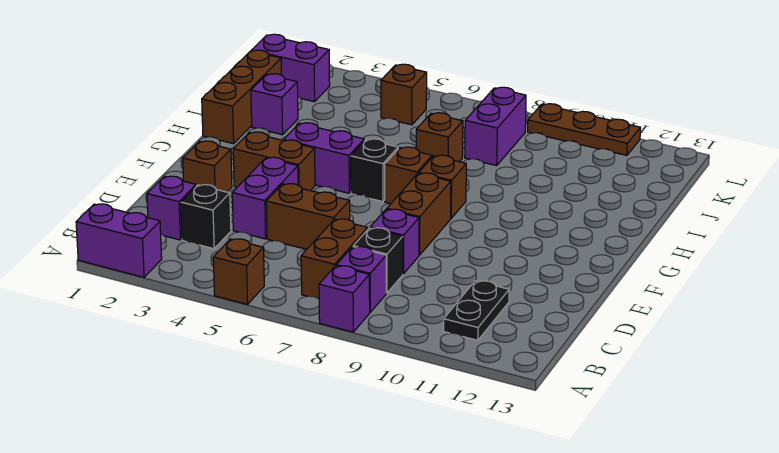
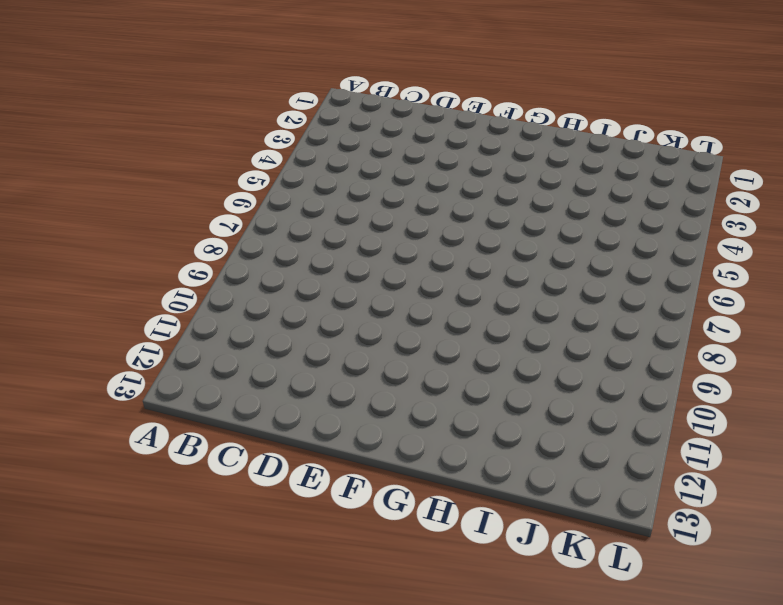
none -> purple 1x2 brick [76,204,162,277]
none -> brown 1x1 brick [213,239,264,304]
none -> purple 1x1 brick [319,266,370,332]

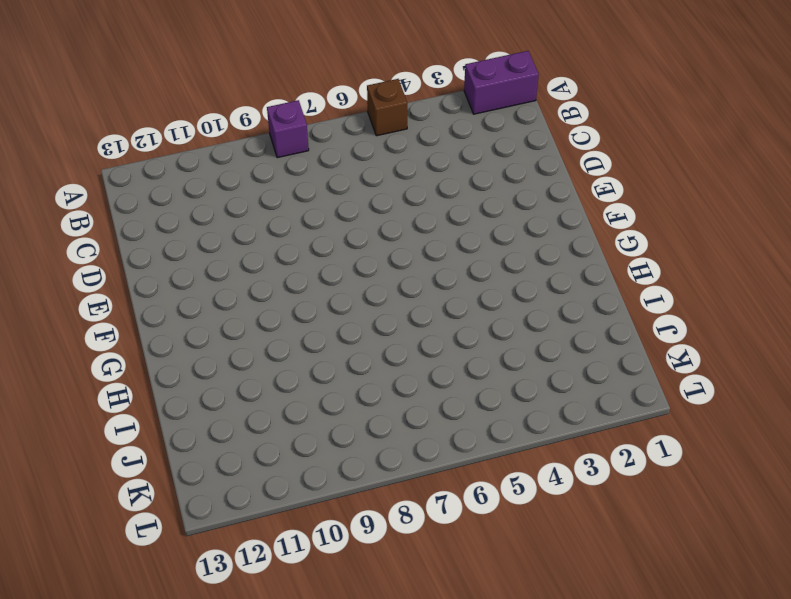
none -> brown 1x2 brick [301,219,368,299]
none -> purple 1x1 brick [336,247,386,312]
none -> black 1x2 plate [444,281,509,340]

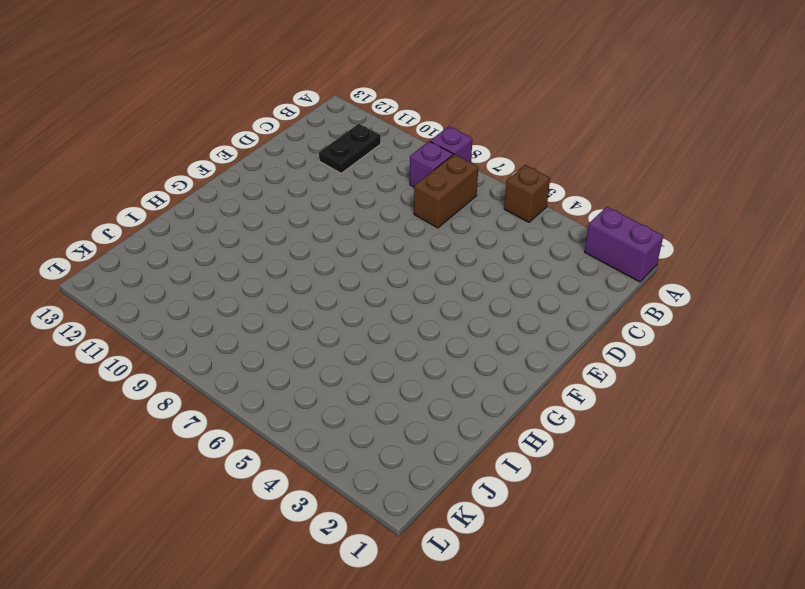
none -> purple 1x1 brick [147,176,196,240]
none -> black 1x1 brick [181,185,231,249]
none -> black 1x1 brick [353,228,403,293]

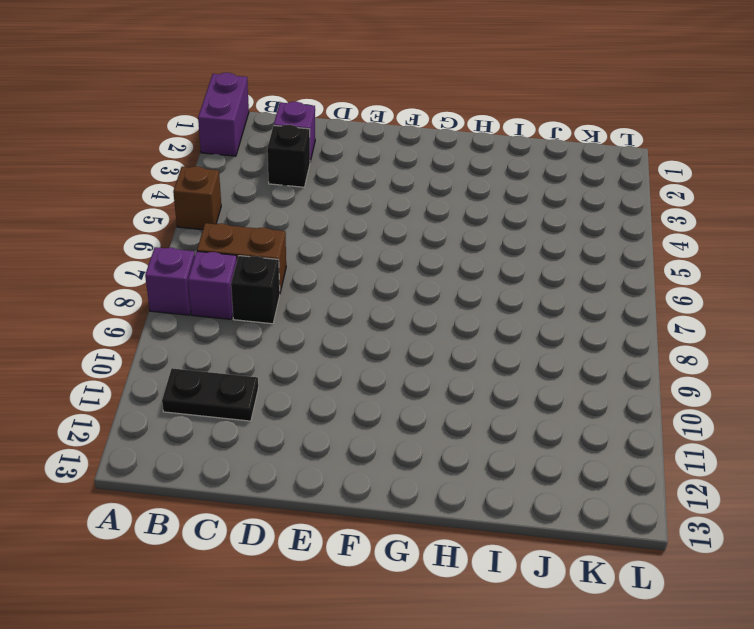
none -> purple 1x2 brick [232,157,298,239]
none -> brown 1x2 brick [266,184,350,249]
none -> purple 1x1 brick [370,209,419,274]

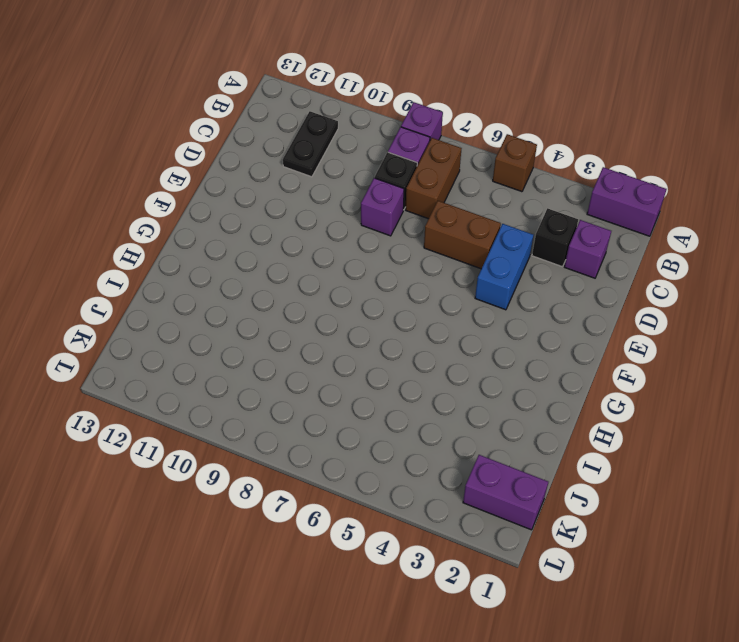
blue 1x2 brick [475,224,533,310] -> purple 1x2 brick [232,157,298,239]
none -> brown 1x1 brick [183,141,232,192]
none -> brown 1x2 brick [387,173,451,255]
none -> brown 1x2 brick [233,132,315,191]

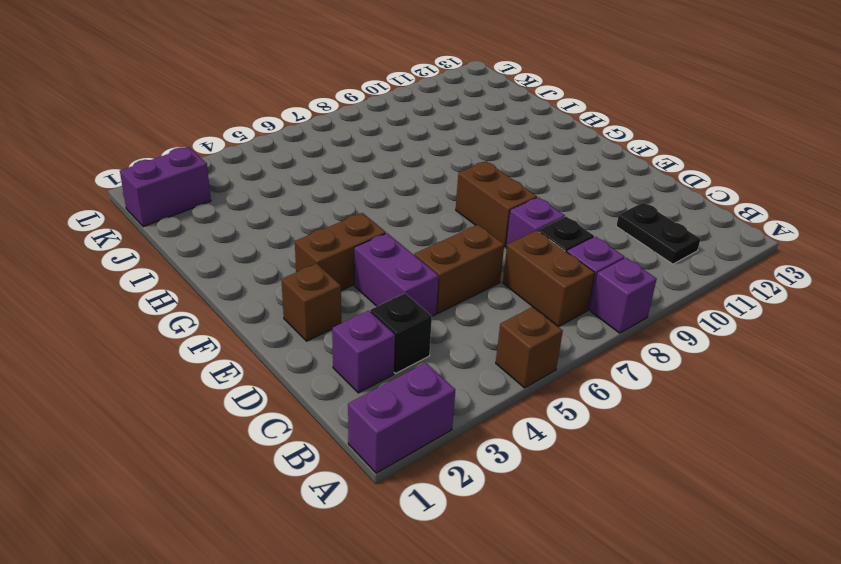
none -> purple 1x2 brick [284,123,364,193]
none -> black 1x1 brick [351,139,398,202]
none -> brown 1x1 brick [385,147,432,203]

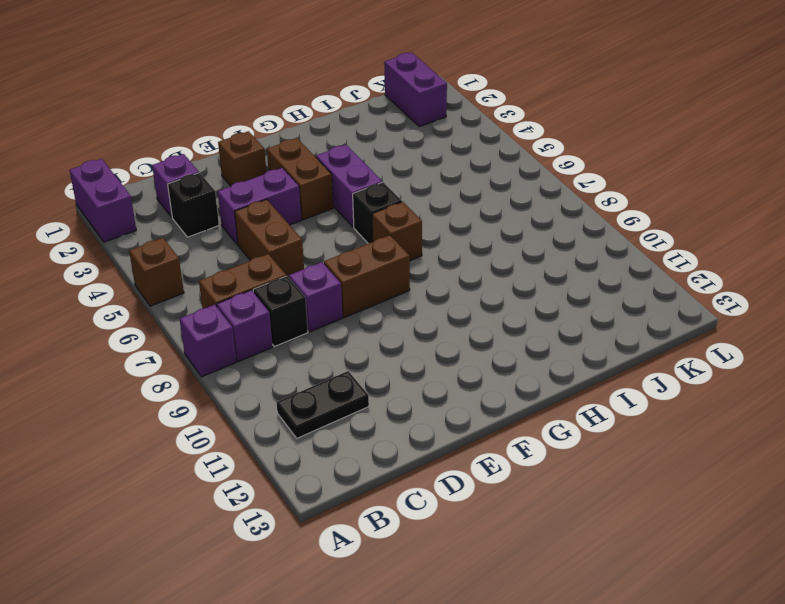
none -> brown 1x1 brick [419,155,466,218]
none -> brown 1x3 brick [202,50,281,144]
none -> purple 1x1 brick [251,74,298,135]

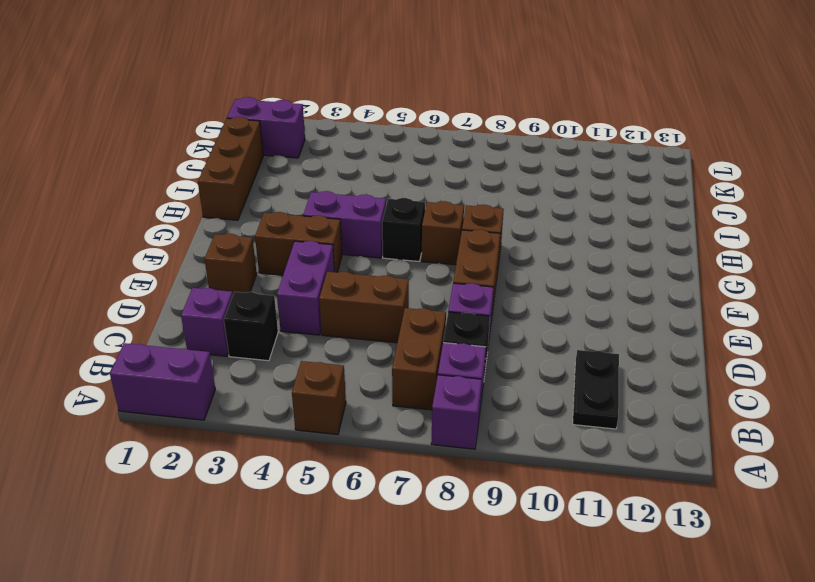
none -> purple 1x1 brick [251,74,298,135]
none -> brown 1x1 brick [416,113,463,162]
none -> purple 1x2 brick [465,87,526,166]

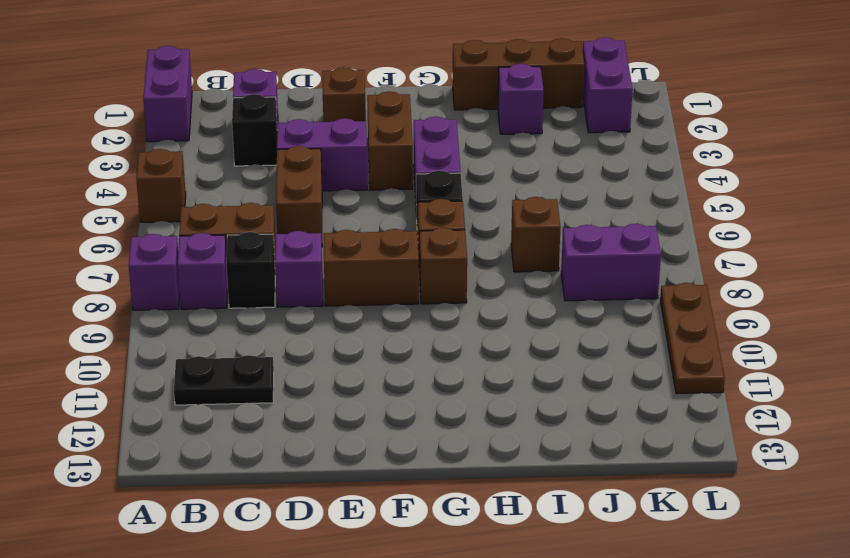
none -> brown 1x1 brick [381,64,427,125]

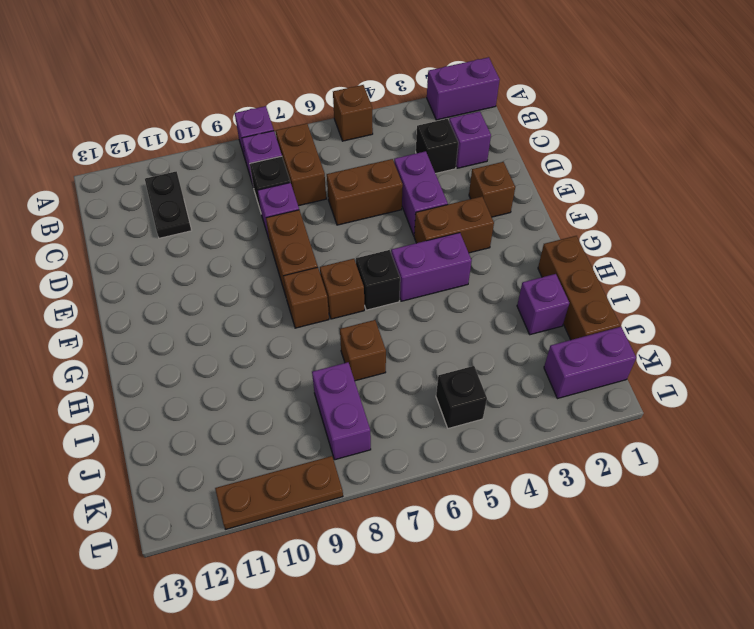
black 1x1 brick [436,366,487,429] -> brown 1x1 brick [381,64,427,125]

